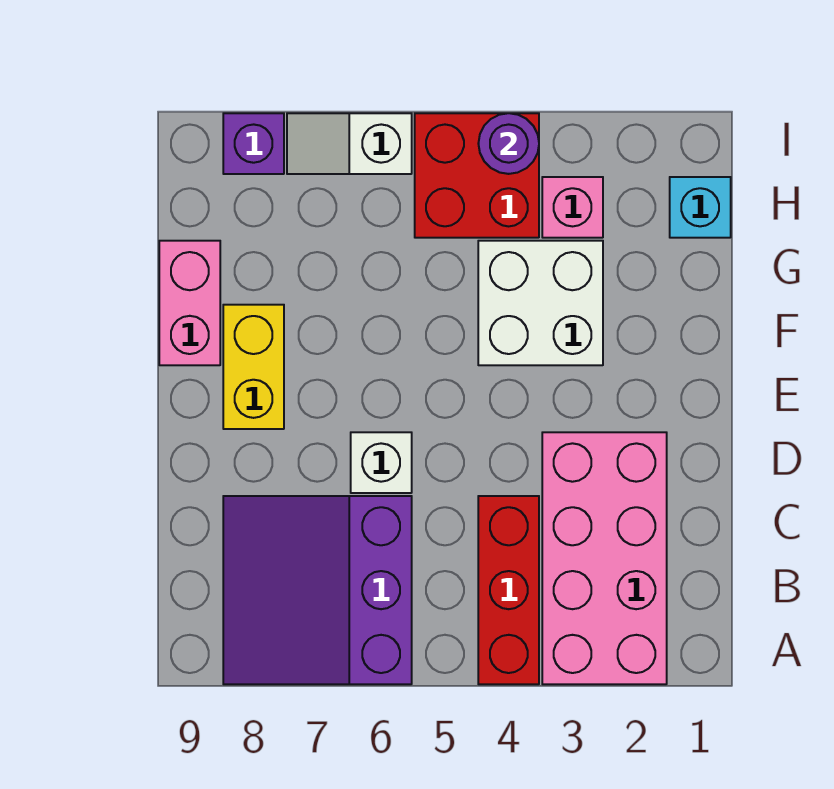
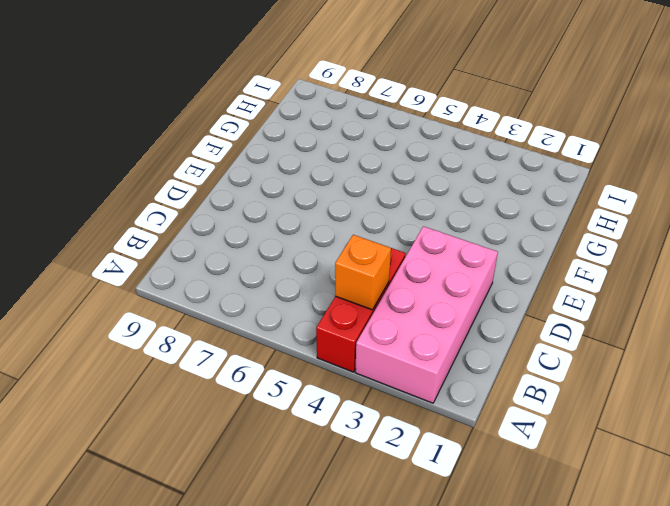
orange 1x1 brick [335,235,391,310] -> none
none -> purple 3x3 slope [223,496,412,684]
none -> white 1x1 brick [351,432,412,493]
none -> yellow 1x2 brick [223,305,284,429]

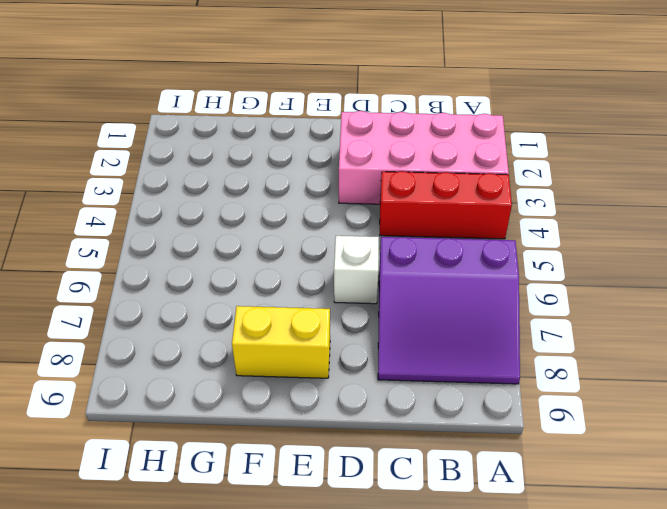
none -> white 2x2 brick [478,241,603,365]
none -> pink 1x2 brick [159,241,220,365]
none -> cyan 1x1 brick [670,177,731,238]

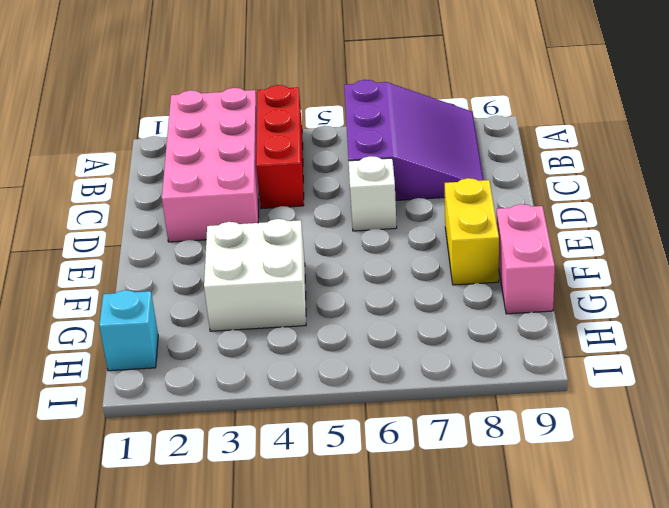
none -> pink 1x1 brick [542,177,603,238]
none -> red 2x2 brick [415,113,539,238]
none -> white 1x2 slope [287,113,412,174]

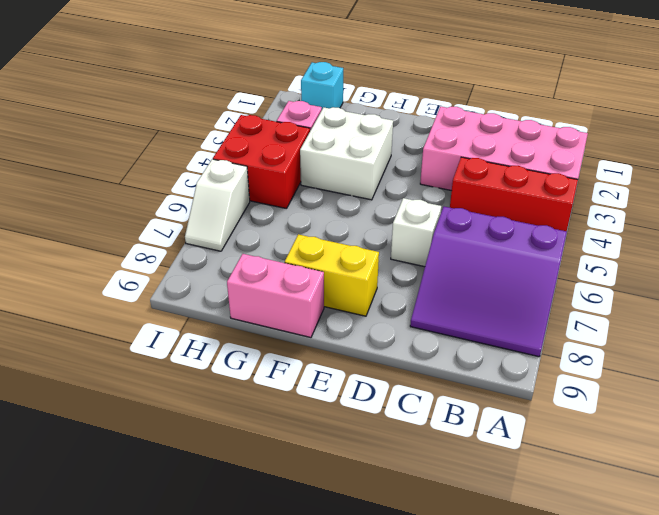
none -> purple 1x1 brick [223,113,284,174]
none -> purple 1x1 round brick [478,113,539,174]

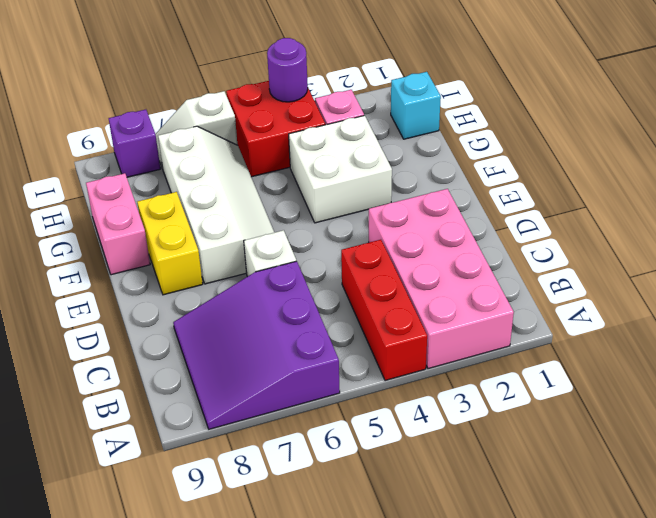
white 2x4 slope [158,126,275,284] -> none

